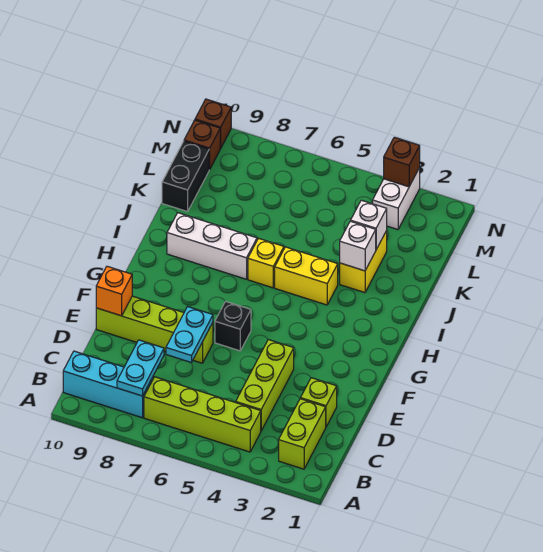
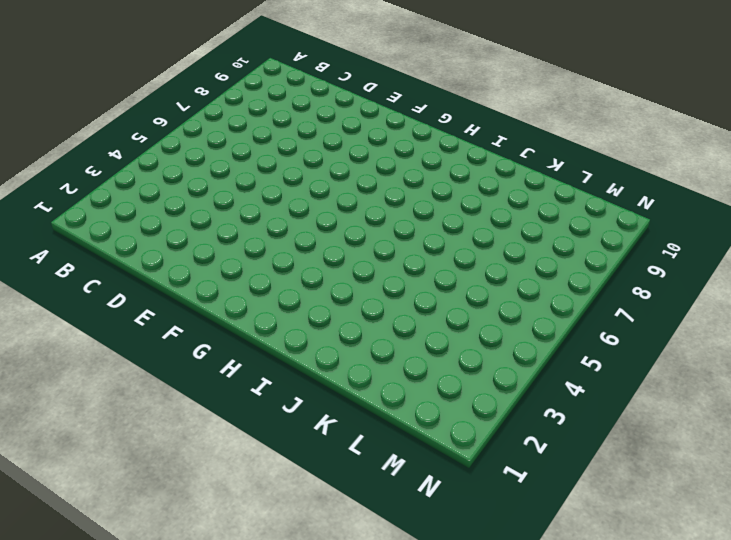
none -> lime 1x2 brick [279,399,326,469]
none -> lime 1x4 brick [144,377,261,452]
none -> cyan 1x3 brick [63,351,153,418]

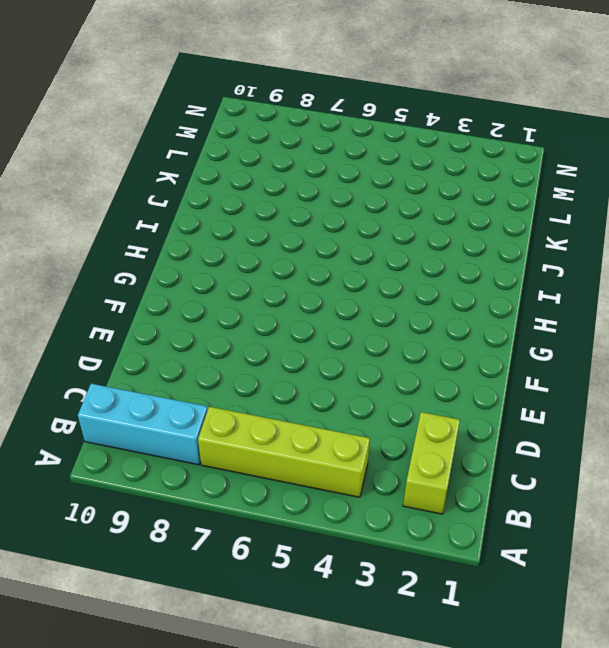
none -> lime 1x3 brick [236,340,294,431]
none -> lime 1x1 brick [301,378,337,427]
none -> lime 1x4 brick [96,296,213,363]

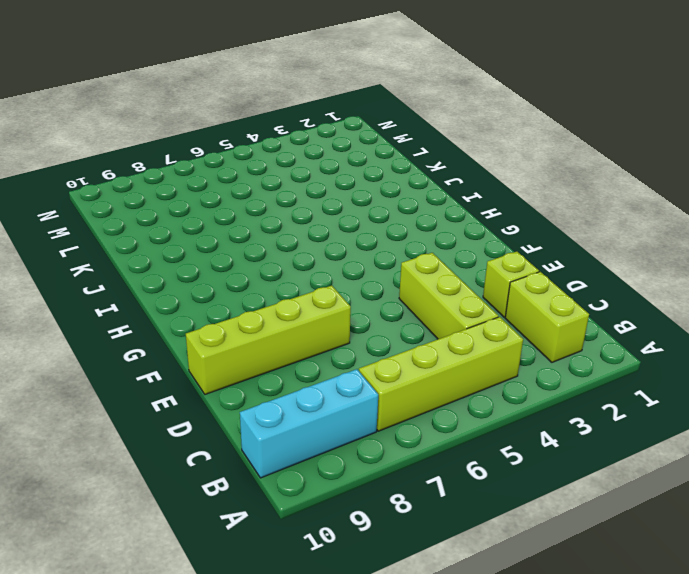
none -> black 1x1 brick [215,301,251,351]
none -> yellow 1x2 brick [275,247,338,305]
none -> yellow 1x1 brick [248,238,284,288]

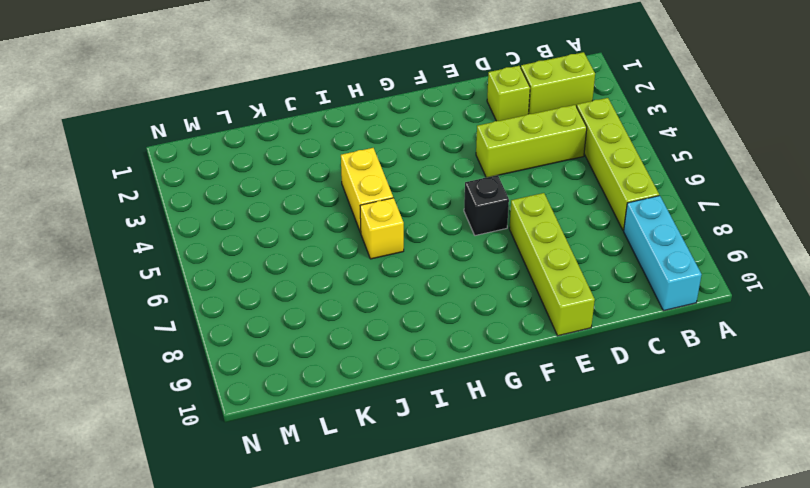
none -> white 1x3 brick [167,213,257,279]
none -> yellow 1x2 brick [340,231,387,293]
none -> black 1x2 brick [162,141,210,212]

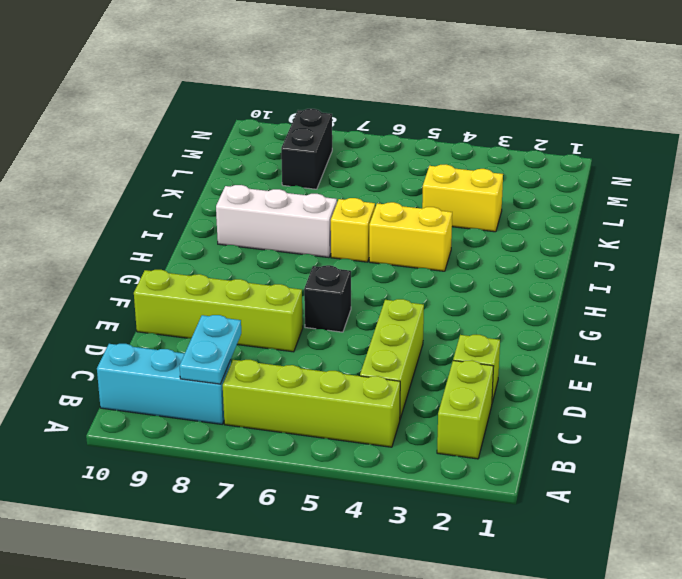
yellow 1x2 brick [422,165,503,232] -> yellow 1x2 brick turned to [340,231,387,293]
black 1x2 brick [281,109,332,189] -> black 1x2 brick moved to [162,141,210,212]
none -> white 1x2 brick [372,168,420,230]
none -> brown 1x1 brick [184,120,221,169]
none -> brown 1x1 brick [195,99,231,148]

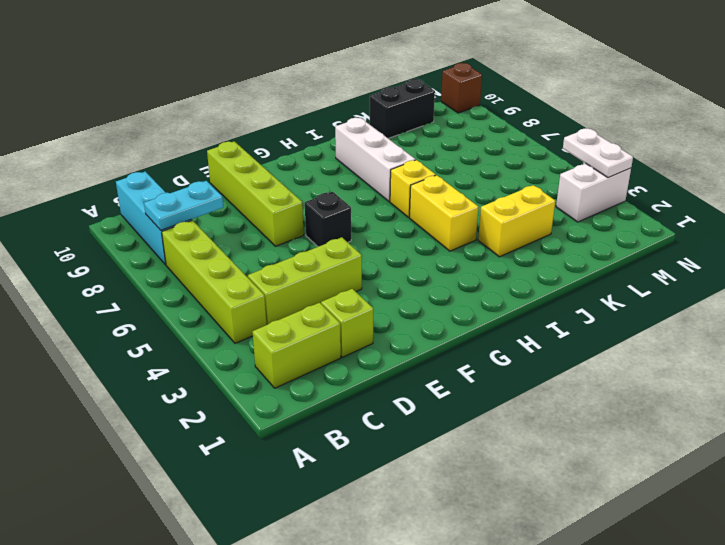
white 1x2 plate [563,128,633,178] -> brown 1x1 brick [384,137,420,187]
none -> brown 1x1 brick [184,120,221,169]
none -> cyan 1x2 plate [166,307,213,362]
none -> orange 1x1 brick [96,266,132,316]

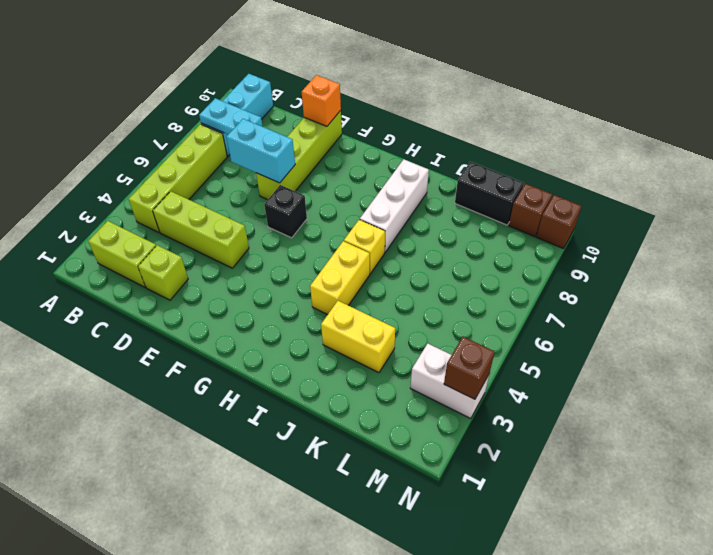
cyan 1x2 brick [226,119,295,183] -> cyan 1x2 plate [166,307,213,362]
none -> white 1x1 brick [340,221,376,271]
none -> white 1x1 brick [351,200,387,249]

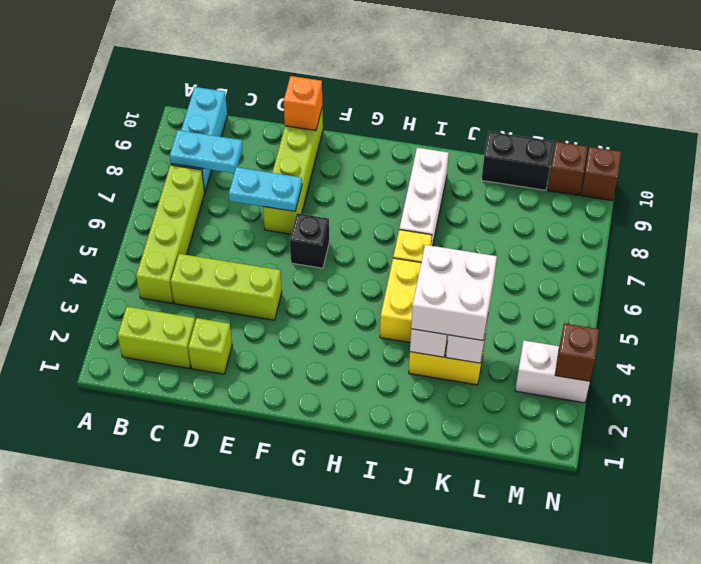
white 2x2 brick [411,245,497,340] -> none

